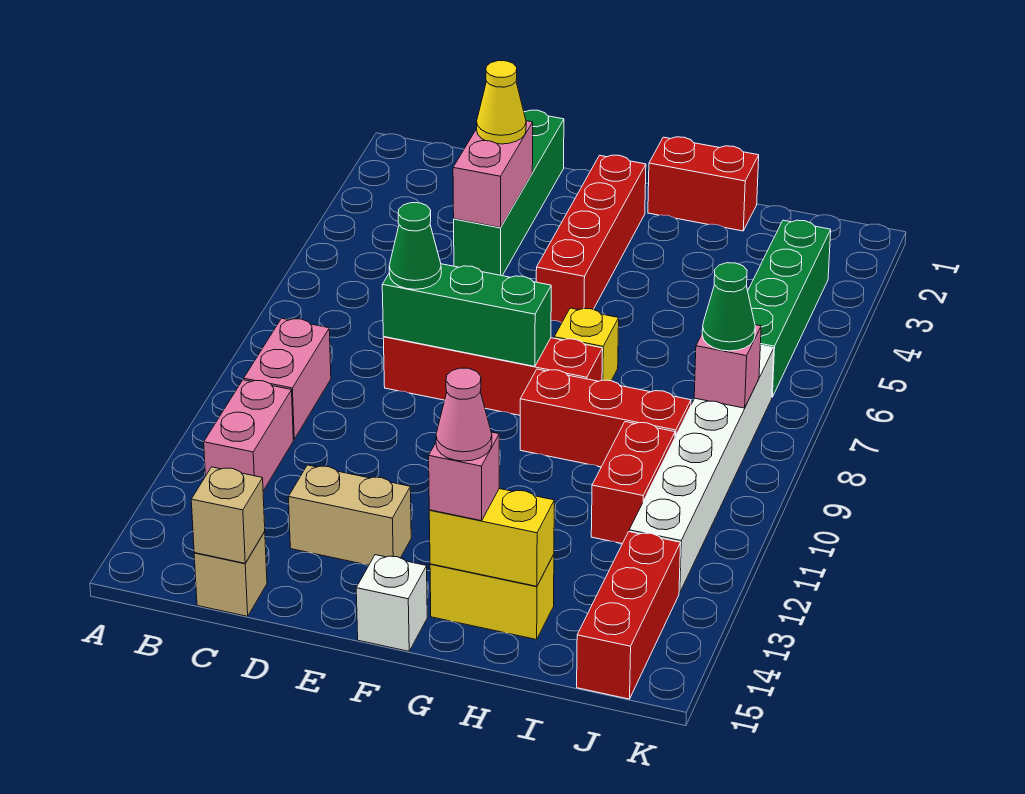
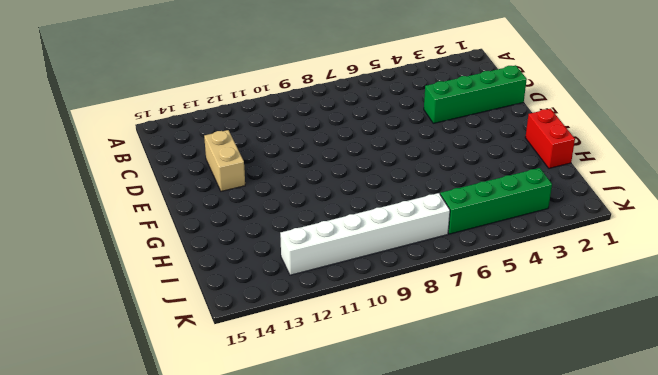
none -> pink 1x2 brick [244,318,331,439]
none -> pink 1x2 brick [204,380,293,491]
none -> tan 1x1 brick [194,532,267,616]

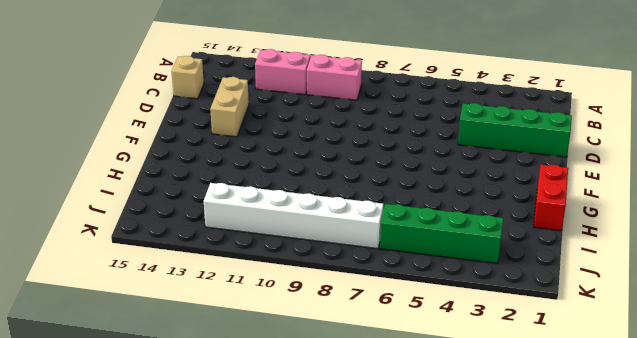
none -> red 1x4 brick [383,337,603,415]
none -> red 1x4 brick [536,155,646,323]
none -> white 1x1 brick [356,555,427,651]

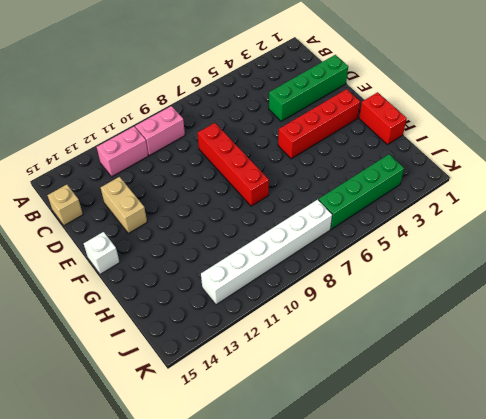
none -> yellow 1x1 brick [554,308,619,381]
none -> red 1x3 brick [520,369,691,467]
none -> yellow 1x2 brick [430,555,554,639]

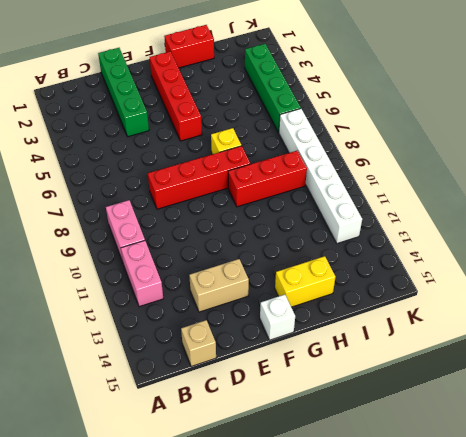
none -> red 1x2 brick [591,422,675,544]
none -> red 1x3 brick [577,532,681,699]
none -> tan 1x1 brick [191,467,265,563]

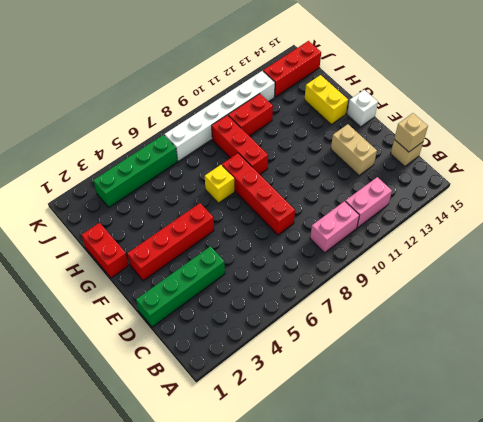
none -> pink 1x2 brick [453,121,533,228]
none -> green 1x3 brick [382,264,551,366]
none -> yellow 1x2 brick [429,489,554,586]

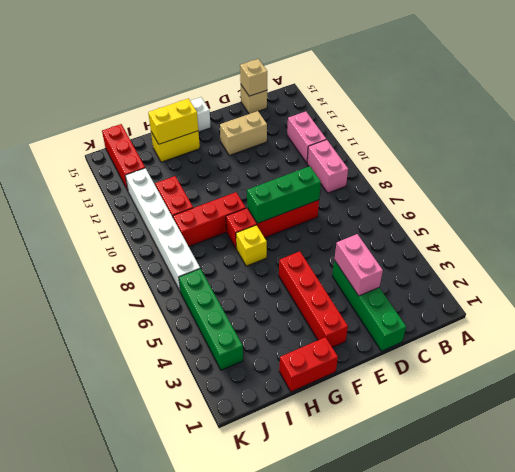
none -> pink 1x1 brick [694,325,761,408]
none -> yellow 1x1 cone [477,61,526,144]
none -> green 1x1 cone [389,203,441,289]

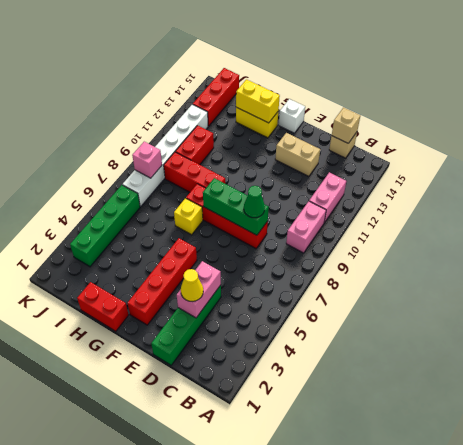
none -> pink 1x1 brick [429,432,499,521]
none -> green 1x1 cone [702,263,755,351]
none -> pink 1x1 cone [436,368,492,461]

